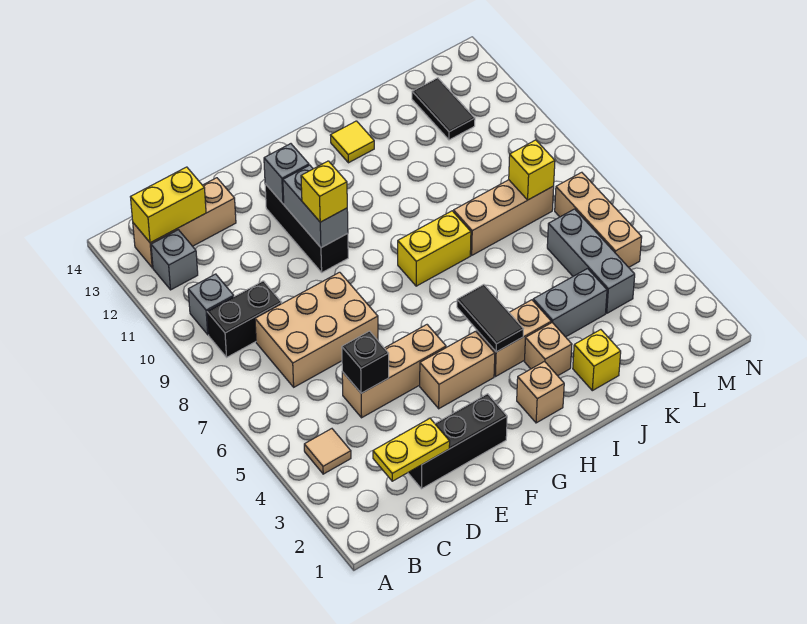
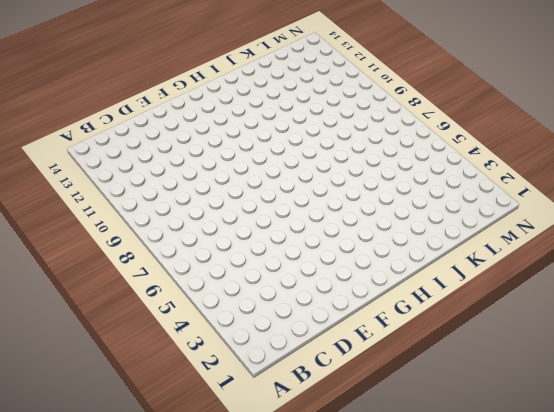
none -> tan 1x1 tile [304,429,351,474]
none -> black 1x2 brick [207,281,282,357]
none -> grey 1x1 brick [188,274,234,335]

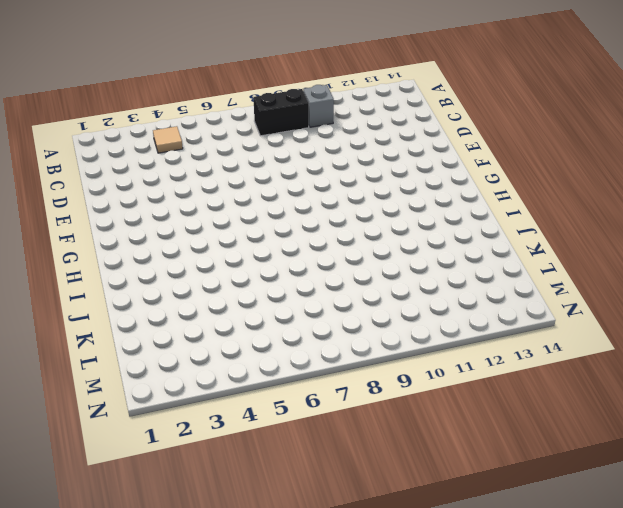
black 1x2 brick [253,89,309,136] -> black 1x2 brick turned to [207,281,282,357]
none -> grey 1x1 brick [151,230,198,290]
none -> tan 1x3 brick [133,178,236,268]
none -> tan 2x3 brick [255,272,378,387]

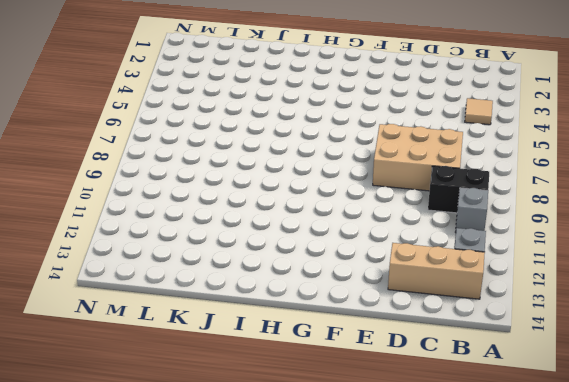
none -> black 1x3 brick [408,394,507,489]
none -> tan 1x3 brick [342,325,446,418]
none -> tan 1x2 brick [420,331,495,409]

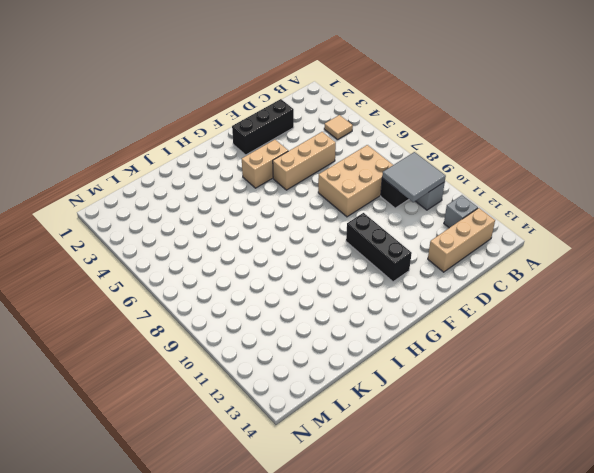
grey 2x2 tile [382,152,446,202] -> none
none -> tan 1x1 brick [517,361,564,423]
none -> tan 1x2 brick [477,300,551,377]
none -> yellow 1x2 brick [398,211,471,286]

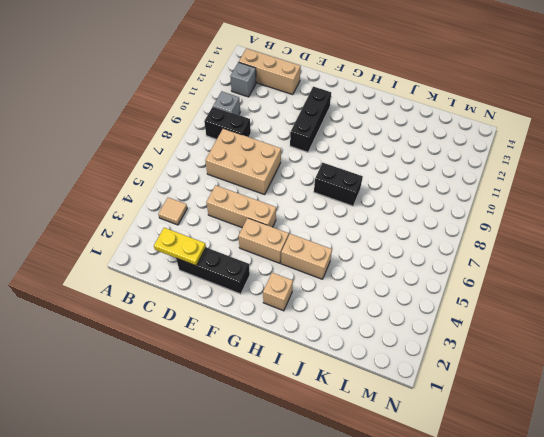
black 1x2 brick [314,163,363,206] -> yellow 1x2 brick [398,211,471,286]
none -> tan 1x1 brick [525,323,572,376]
none -> yellow 1x1 tile [330,121,374,163]
none -> yellow 1x1 brick [573,330,621,391]

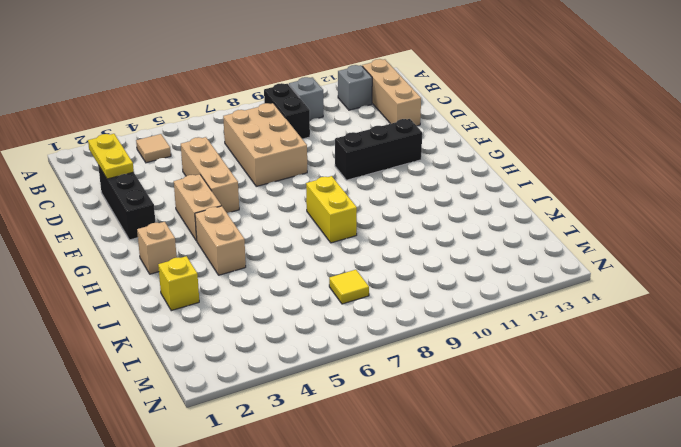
yellow 1x1 tile [329,270,369,304] -> yellow 1x1 tile moved to [330,121,374,163]
none -> tan 1x1 brick [525,323,572,376]
none -> grey 1x2 brick [533,269,607,337]
none -> tan 1x3 brick [454,180,554,255]

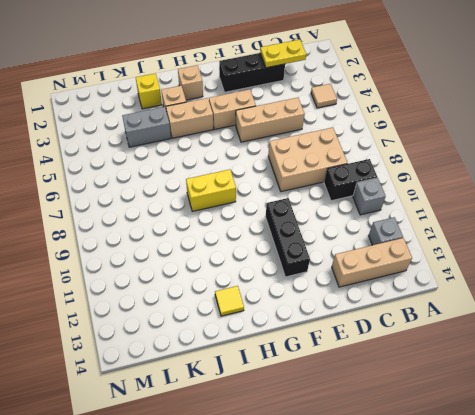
none -> tan 1x3 brick [454,180,554,255]
none -> grey 1x3 brick [547,209,635,313]
none -> black 1x2 tile [412,78,475,140]

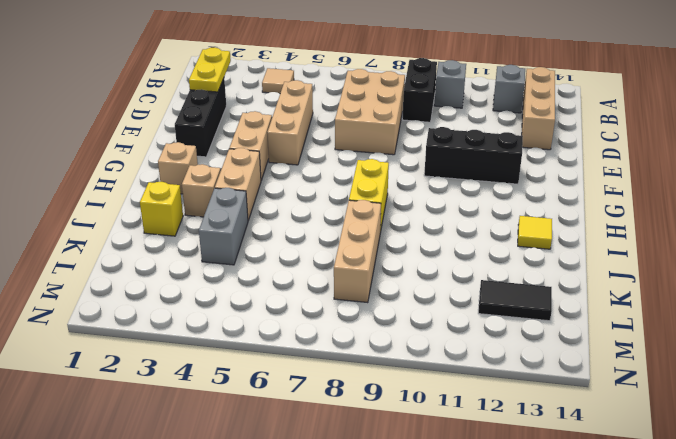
none -> grey 1x3 brick [547,209,635,313]
none -> tan 1x3 brick [555,172,642,267]
none -> yellow 1x2 brick [131,167,206,243]

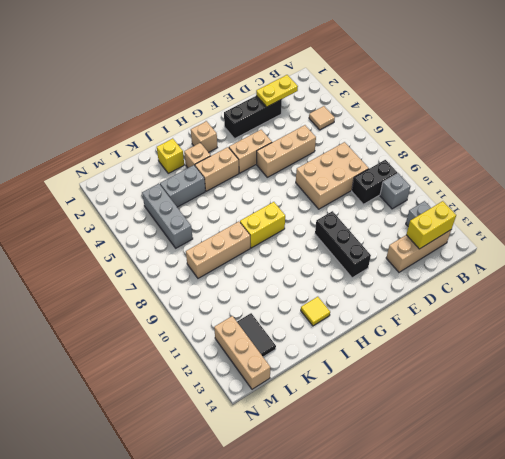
tan 1x3 brick [214,316,270,389] -> tan 1x3 brick moved to [555,172,642,267]
none -> black 1x1 brick [342,331,389,393]
none -> grey 1x2 brick [283,165,348,248]
none -> grey 1x1 brick [264,144,309,204]

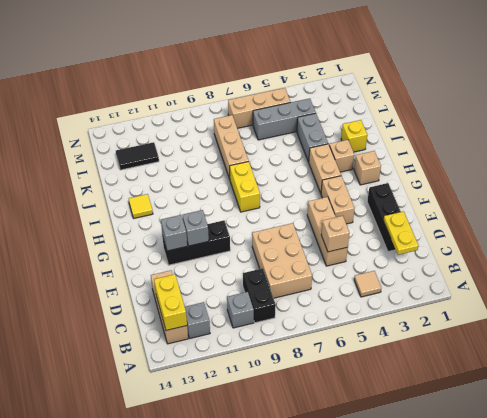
tan 1x1 brick [321,216,349,252] -> black 1x1 brick [342,331,389,393]
grey 1x1 brick [182,210,209,246] -> grey 1x2 brick [283,165,348,248]
none -> black 1x2 tile [457,285,523,352]
none -> yellow 1x1 brick [509,140,555,200]
none -> yellow 1x1 brick [301,161,347,222]

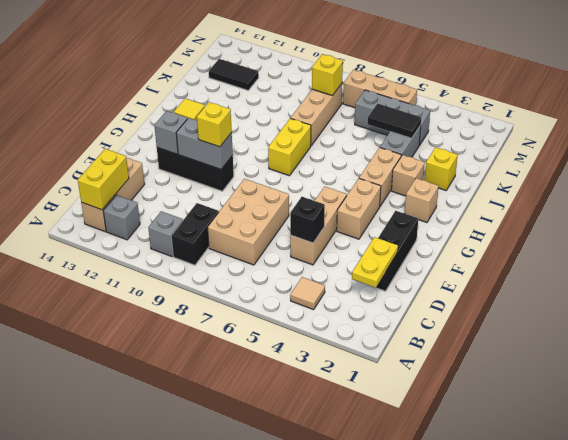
black 1x2 tile [368,104,421,138] -> black 1x2 tile moved to [457,285,523,352]

